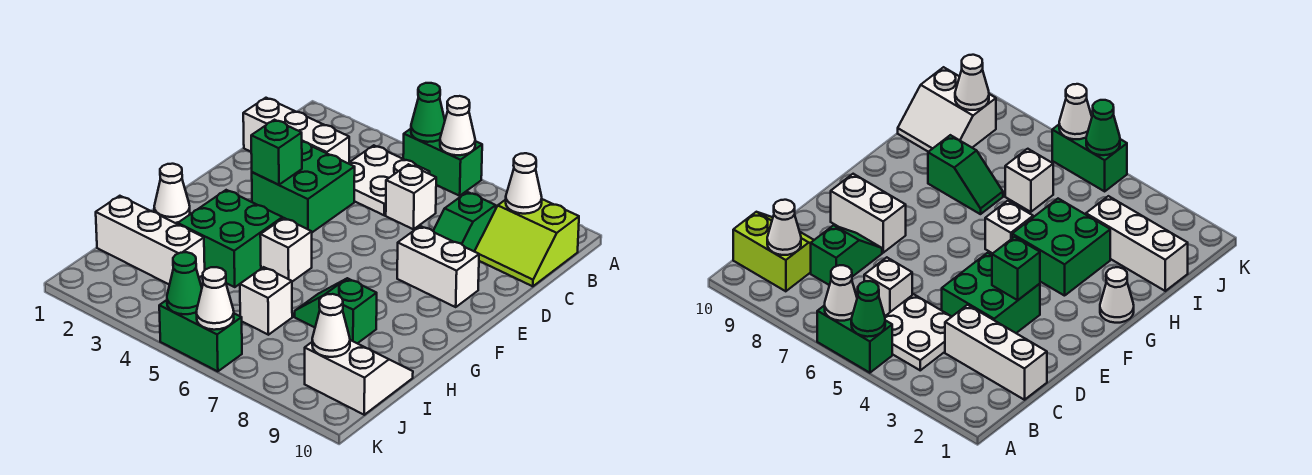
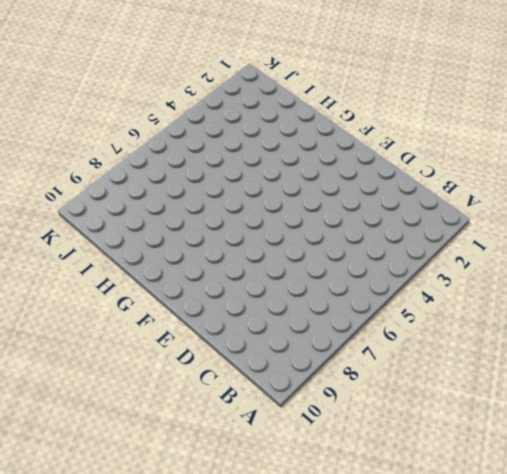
none -> green 1x2 brick [403,129,482,196]
none -> white 2x2 plate [348,145,430,215]
none -> lime 2x2 slope [474,199,579,286]

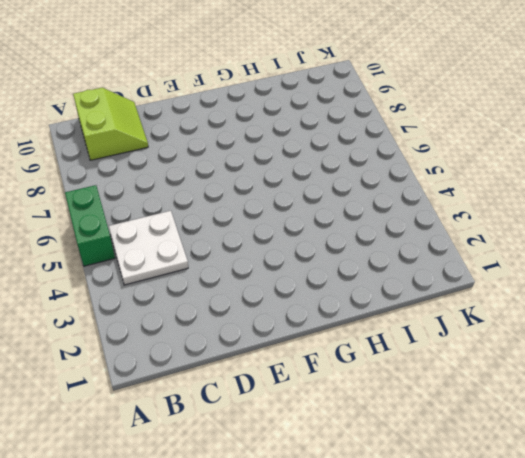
none -> white 1x3 brick [243,98,349,163]
none -> white 1x1 brick [386,164,436,229]
none -> green 1x2 slope [433,192,496,251]

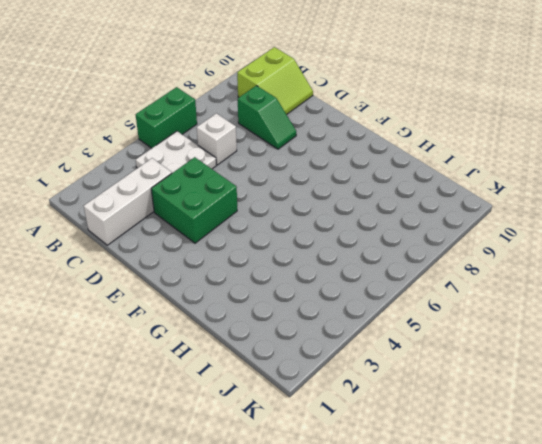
none -> white 1x2 brick [397,226,479,307]
none -> white 1x1 cone [154,164,190,223]
none -> green 2x2 brick [178,190,282,287]

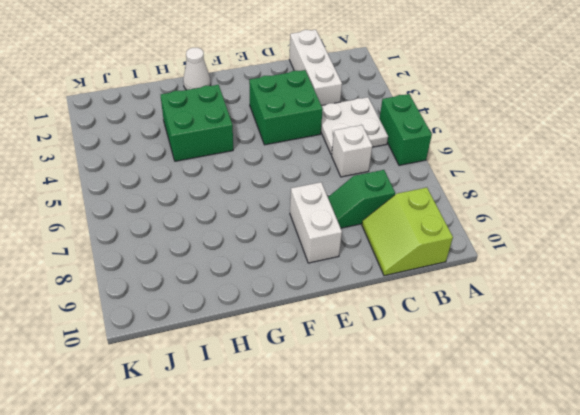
none -> white 1x1 brick [260,218,312,282]
none -> green 1x2 slope [295,278,377,343]
none -> white 1x3 brick [96,196,205,285]

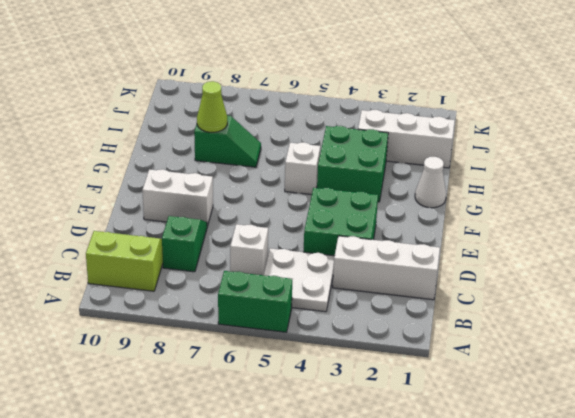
lime 1x1 cone [197,81,227,132] -> none
none -> white 1x1 brick [240,267,292,335]
none -> white 2x2 slope [305,340,413,415]
none -> green 1x2 brick [159,300,242,371]

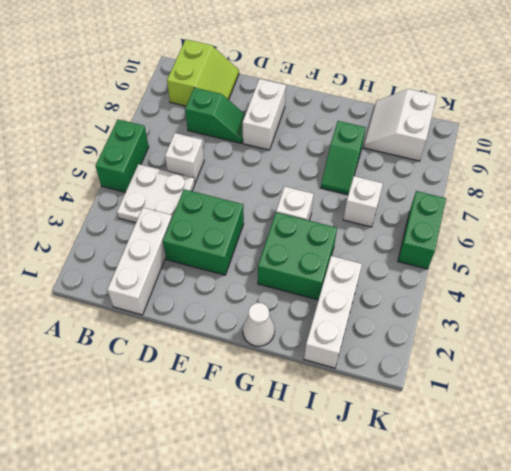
none -> green 1x1 cone [411,83,445,142]
none -> white 1x1 cone [440,96,475,155]
none -> white 1x1 cone [506,153,542,214]

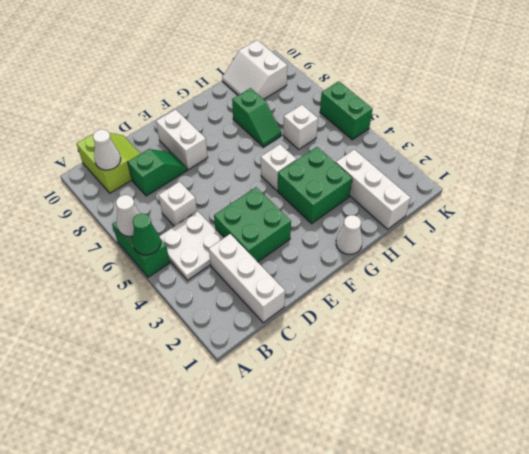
none -> green 1x1 brick [251,120,302,185]
none -> white 1x1 cone [312,294,350,357]
none -> green 1x1 cone [167,252,202,314]

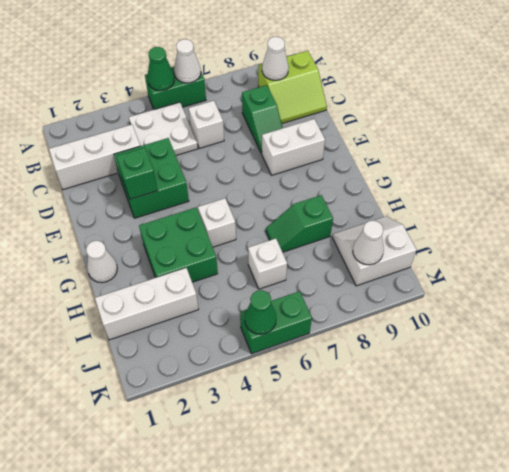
none -> white 1x1 cone [196,267,234,330]

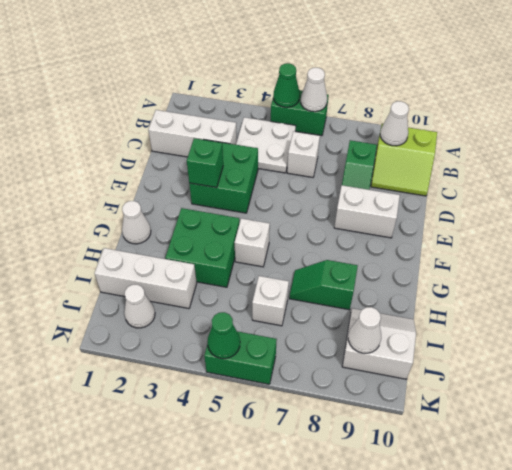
white 1x1 cone [124,284,155,328] -> white 1x1 cone moved to [196,267,234,330]

